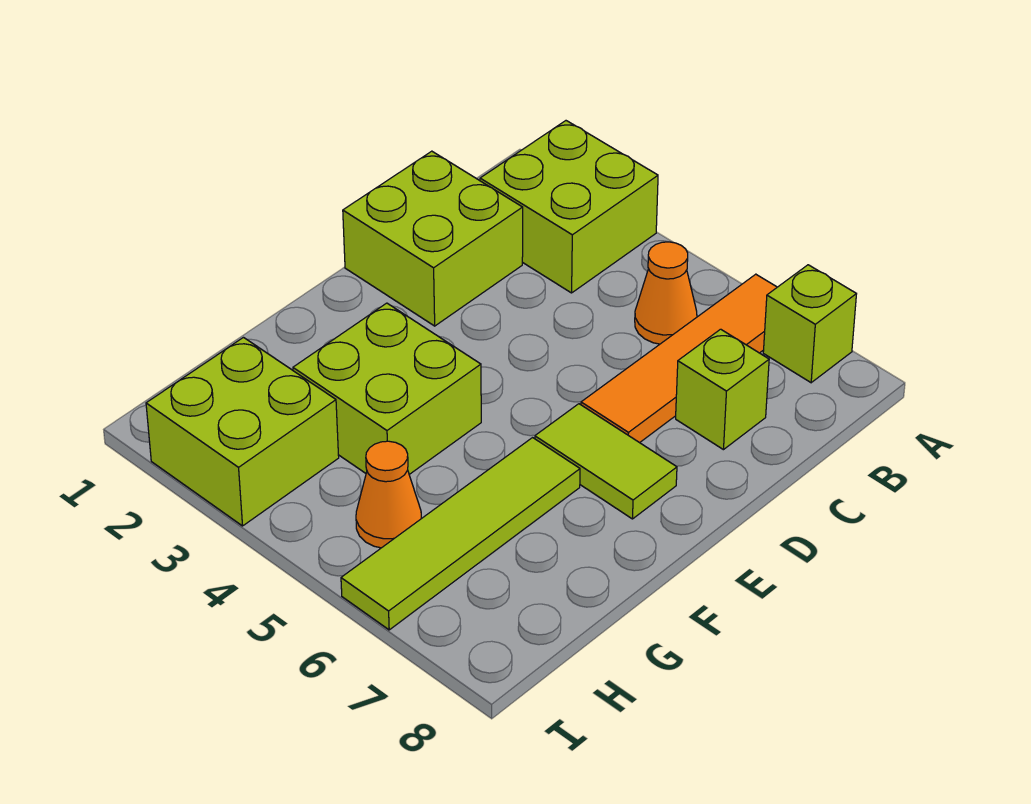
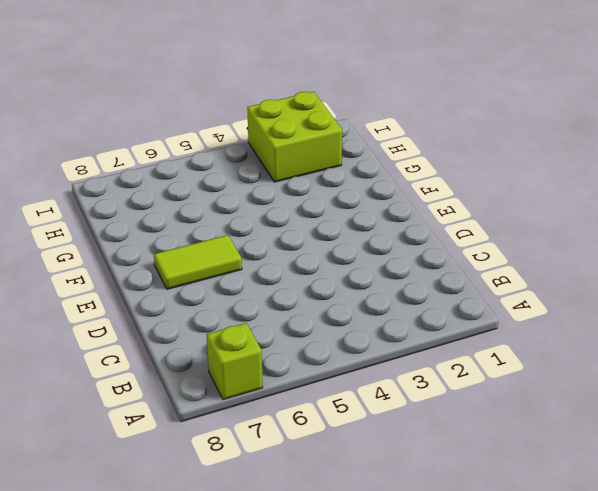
none -> lime 2x2 brick [480,121,658,293]
none -> orange 1x4 tile [581,274,777,443]

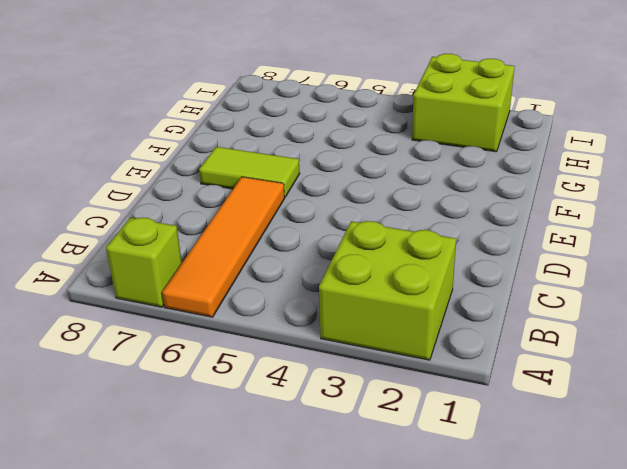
none -> orange 1x1 cone [635,242,697,344]
none -> lime 2x2 brick [343,151,523,326]

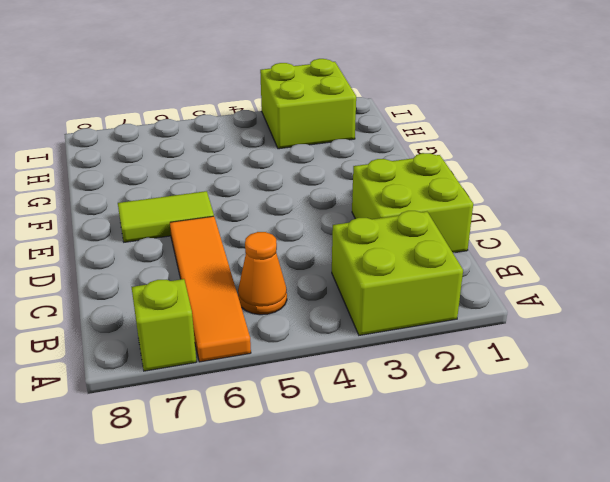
none -> lime 1x1 brick [676,329,769,450]
none -> lime 2x2 brick [293,303,481,474]

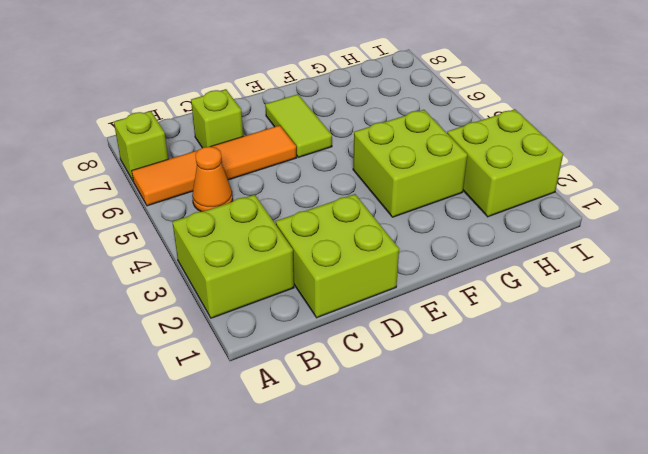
none -> lime 1x4 tile [341,438,580,630]
none -> orange 1x1 cone [356,441,421,548]

